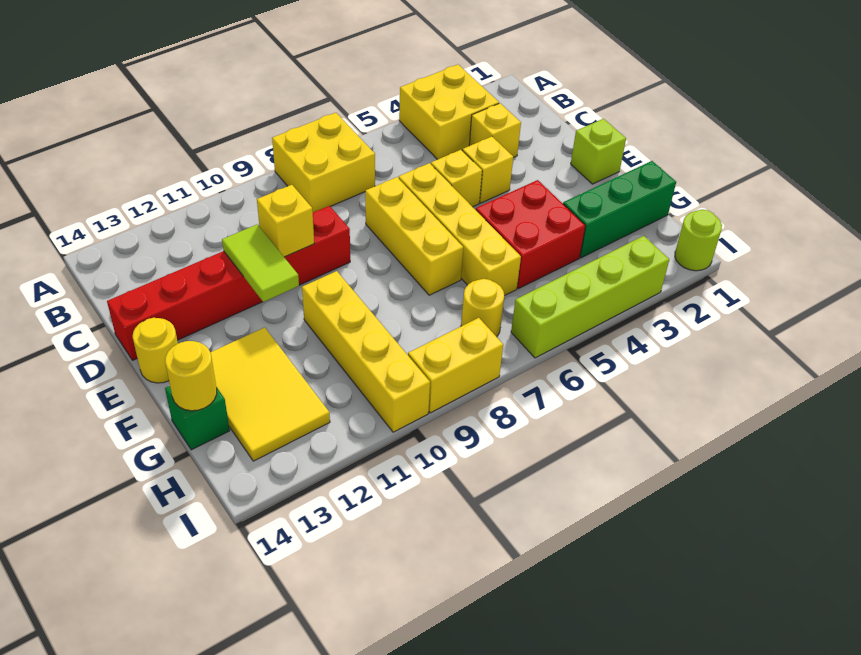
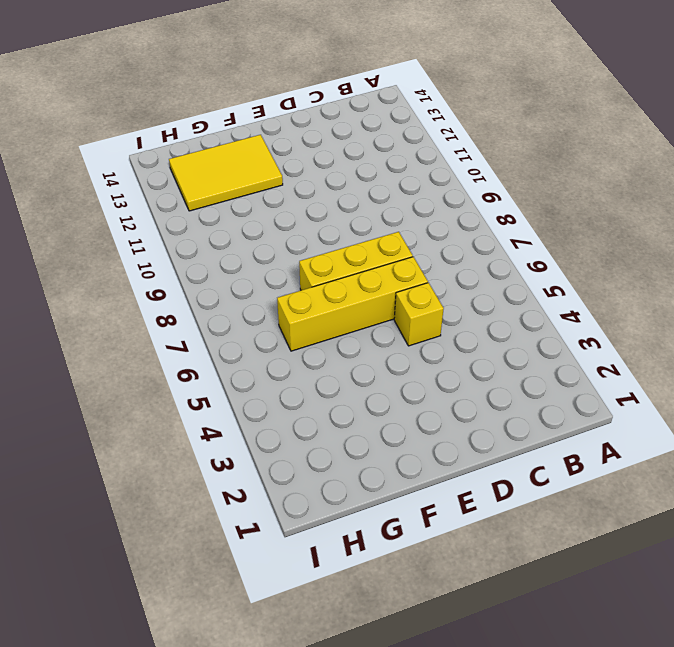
none -> yellow 2x2 brick [399,65,499,160]
none -> yellow 2x2 brick [272,113,375,213]
none -> yellow 1x1 brick [469,103,521,158]

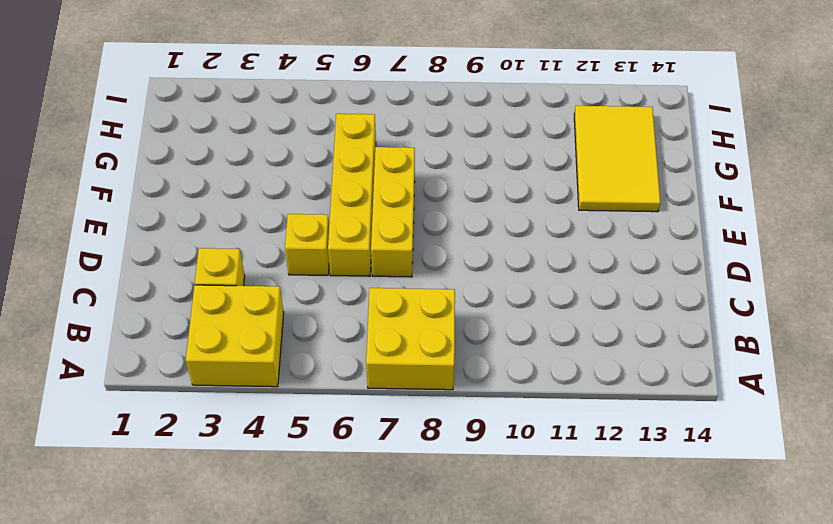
none -> yellow 1x1 brick [463,136,513,203]
none -> red 1x6 brick [107,206,350,360]
none -> lime 1x1 brick [571,119,626,184]

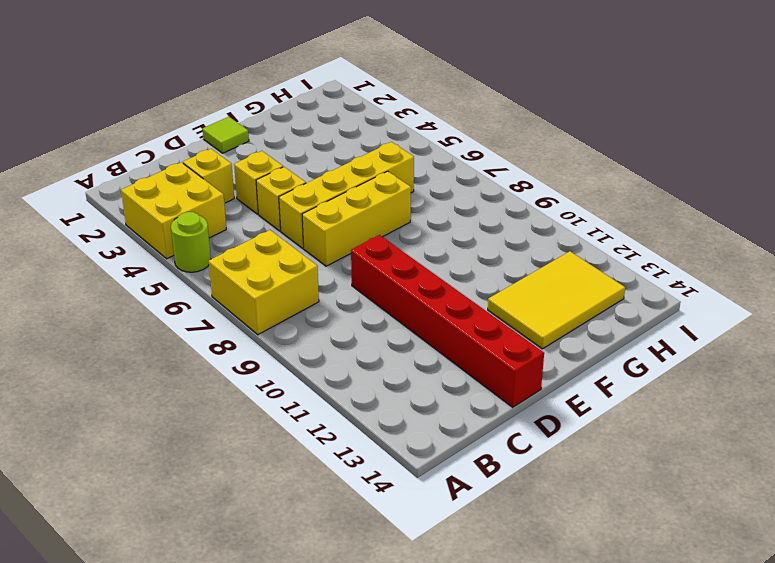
lime 1x1 round brick [171,212,211,272] -> lime 1x1 round brick moved to [675,210,722,271]
lime 1x1 tile [203,117,249,153] -> lime 1x1 brick [571,119,626,184]
none -> yellow 1x1 round brick [133,318,178,383]
none -> red 2x2 brick [476,180,585,289]
none -> yellow 1x4 brick [302,271,430,432]

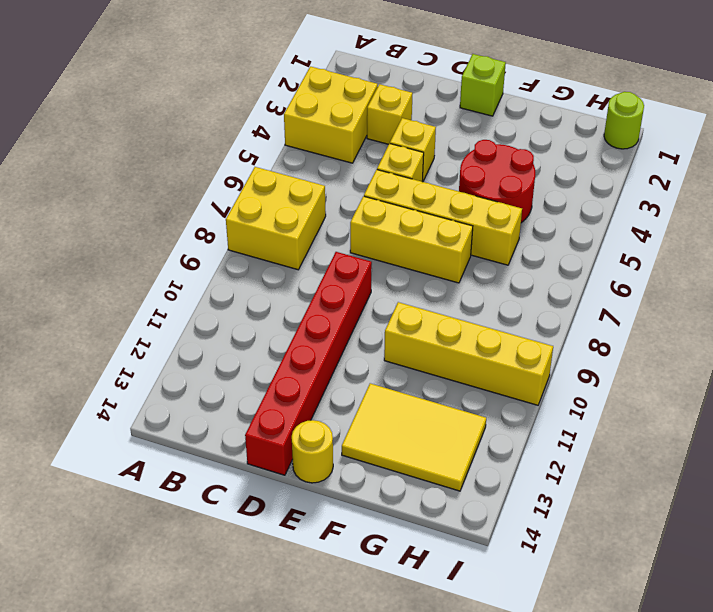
red 2x2 round brick [459,140,535,223] -> red 2x2 brick [476,180,585,289]
none -> green 1x3 brick [563,161,676,258]
none -> green 1x1 brick [165,386,230,450]
none -> yellow 1x1 round brick [461,279,504,337]

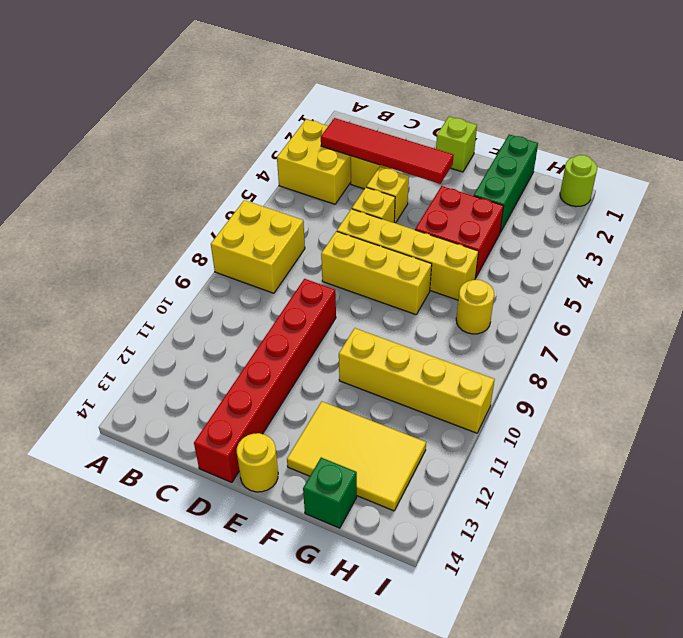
red 1x4 tile [321,118,454,184] -> none
none -> lime 1x4 brick [511,236,669,358]
none -> yellow 1x2 brick [408,318,503,413]
none -> yellow 1x1 brick [257,185,314,257]

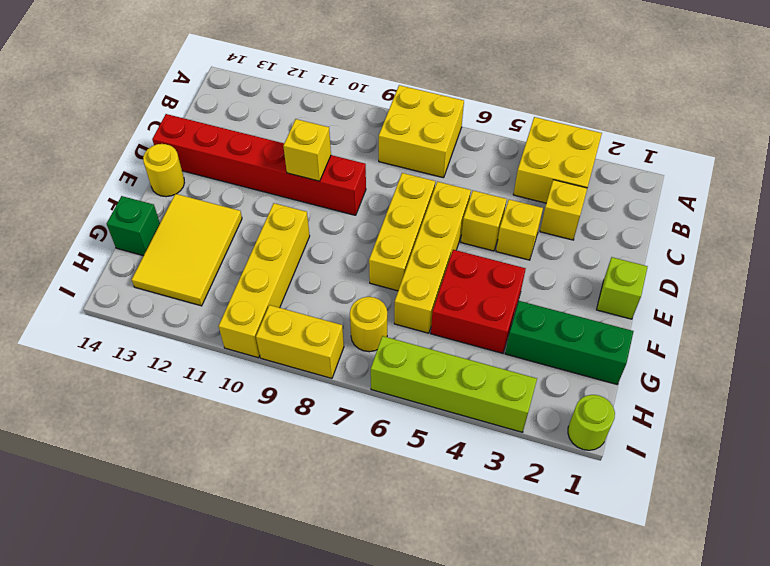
none -> lime 1x2 tile [222,224,299,302]
none -> yellow 1x1 round brick [165,341,217,411]

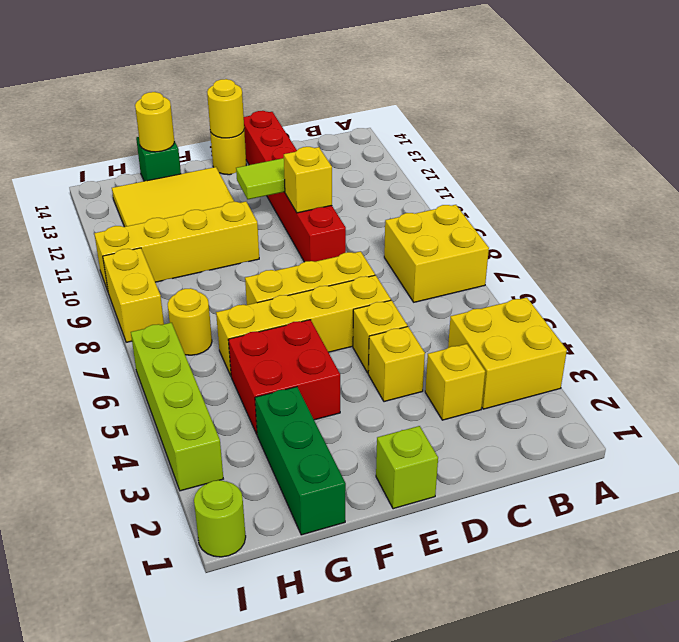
yellow 1x1 round brick [207,79,244,138] -> none

